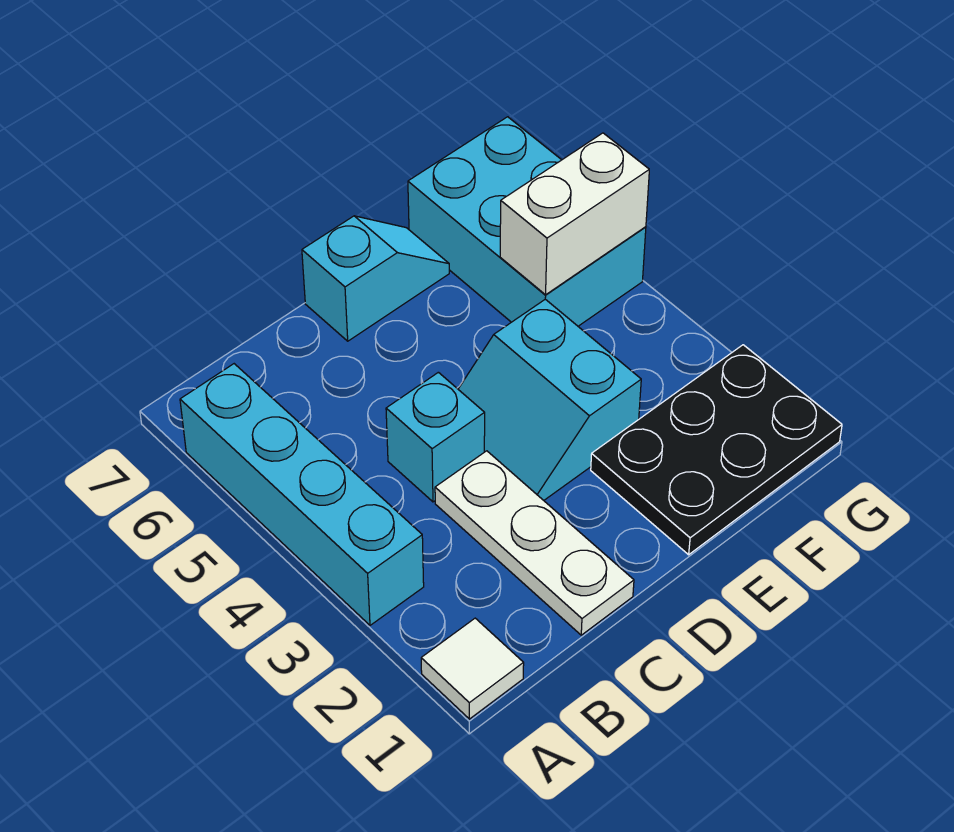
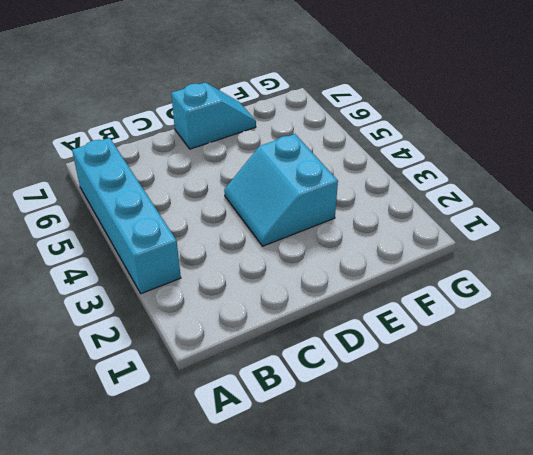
none -> white 1x1 tile [421,618,524,719]
none -> white 1x3 plate [435,451,634,635]

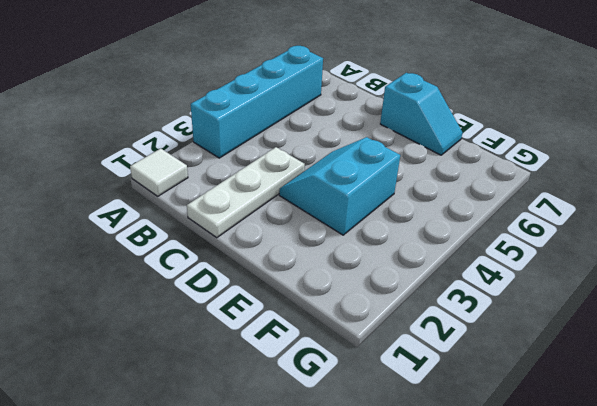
none -> cyan 1x1 brick [386,372,485,502]
none -> black 2x3 plate [591,345,842,555]

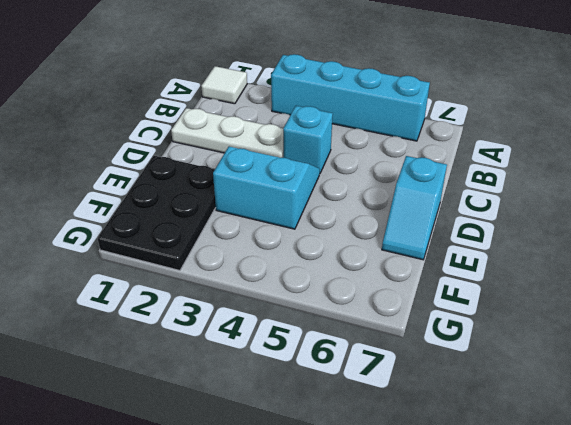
none -> cyan 2x3 brick [408,117,646,326]
none -> white 1x2 brick [500,133,649,295]

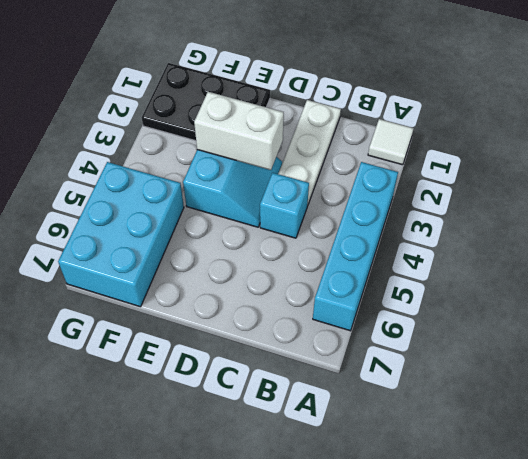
white 1x2 brick [194,92,284,170] -> white 1x2 brick moved to [500,133,649,295]
none -> cyan 1x2 slope [302,216,449,341]

